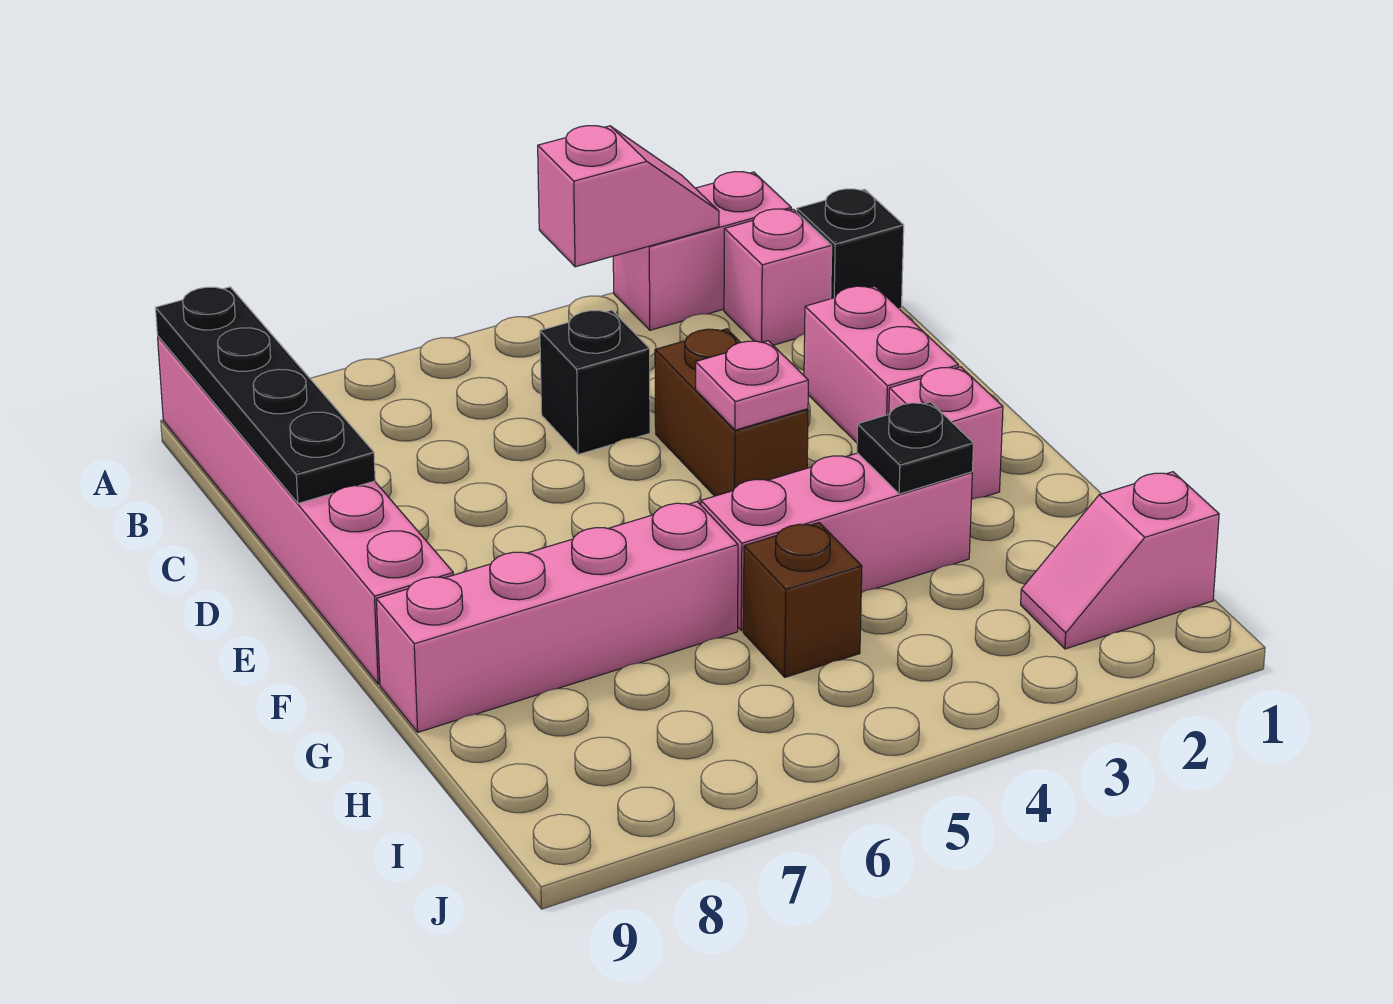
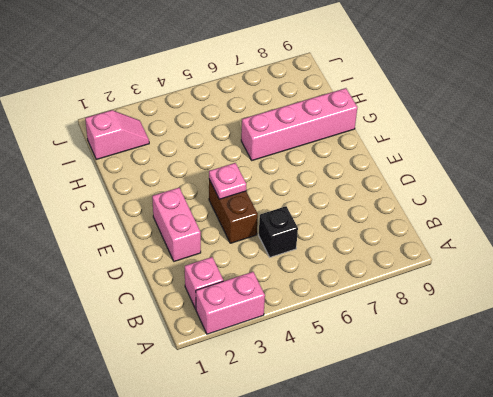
none -> pink 1x6 brick [158,337,453,684]
none -> black 1x1 brick [797,189,904,309]
none -> pink 1x1 brick [889,367,1003,500]

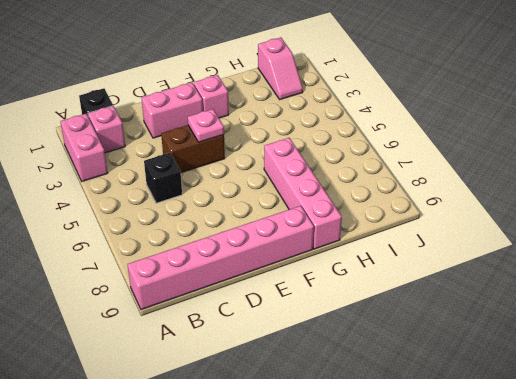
none -> pink 1x3 brick [701,453,972,631]
none -> brown 1x1 brick [743,523,862,677]
none -> pink 1x2 slope [538,126,719,267]

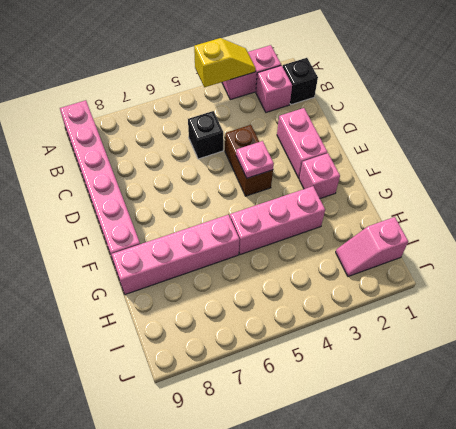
yellow 1x2 slope [194,38,256,87] -> pink 1x2 slope [538,126,719,267]
none -> brown 1x1 brick [743,523,862,677]
none -> black 1x4 plate [156,287,375,503]
none -> black 1x1 plate [857,402,973,494]

